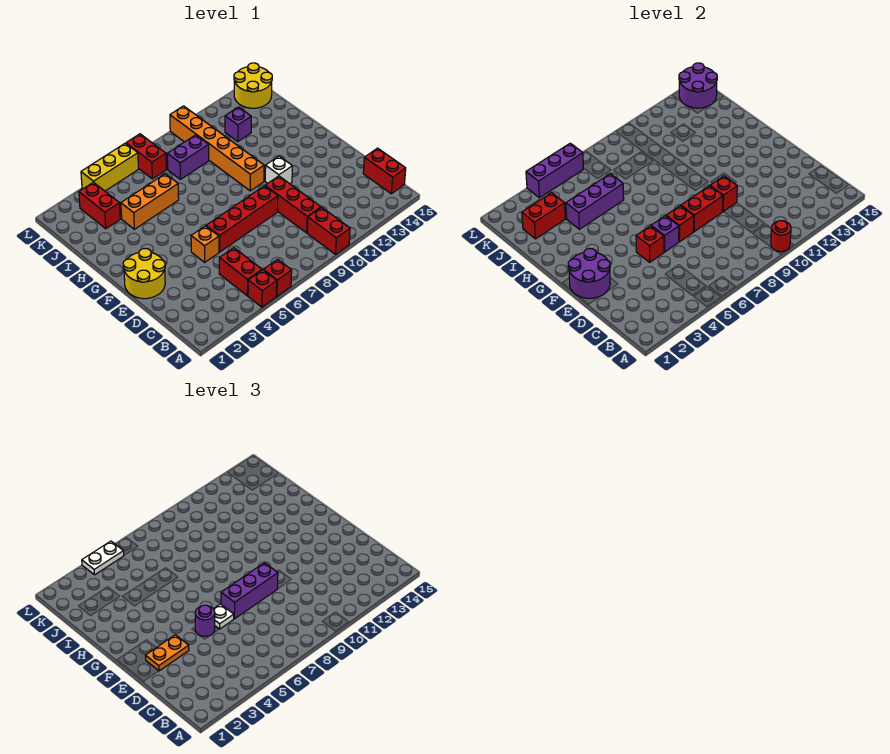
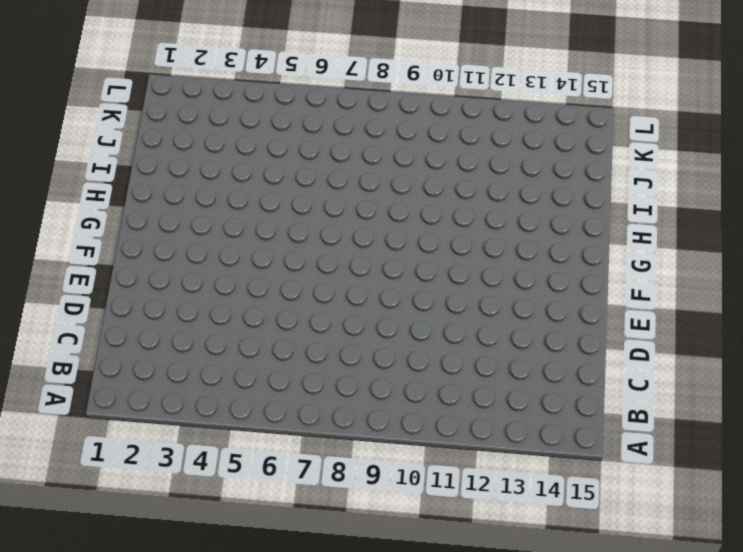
none -> red 1x1 brick [248,270,277,307]
none -> red 1x1 brick [264,259,292,296]
none -> red 1x2 brick [307,207,350,254]
none -> red 1x2 brick [219,248,262,296]

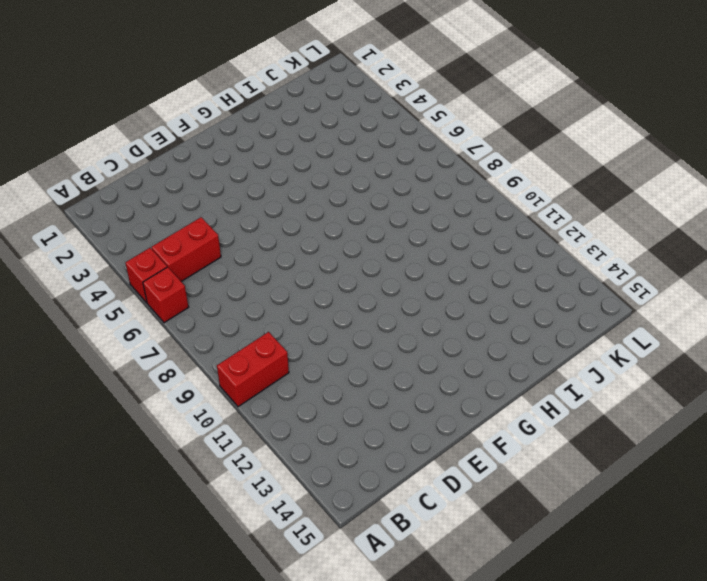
none -> red 1x2 brick [363,148,406,194]
none -> red 1x3 brick [265,176,321,233]
none -> yellow 2x2 round brick [123,249,165,299]
none -> orange 1x1 brick [191,226,219,262]

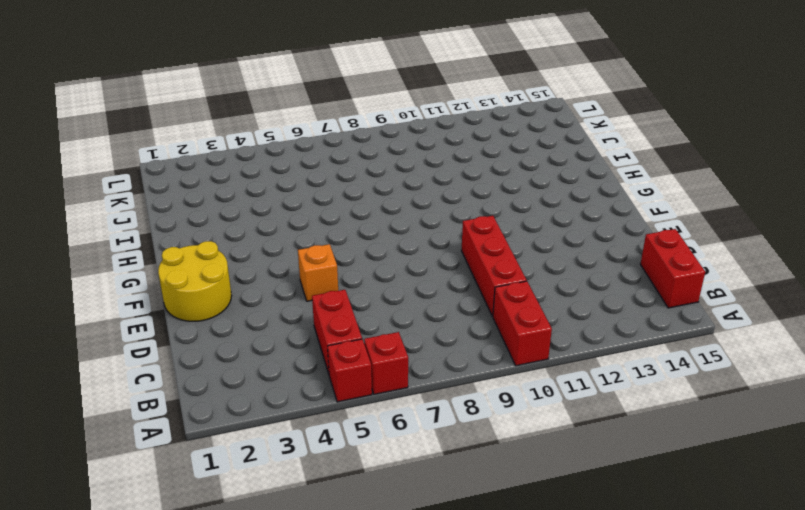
none -> red 1x4 brick [206,186,278,252]
none -> white 1x1 brick [265,156,292,184]
none -> orange 1x6 brick [170,106,264,191]
none -> orange 1x3 brick [121,174,179,229]

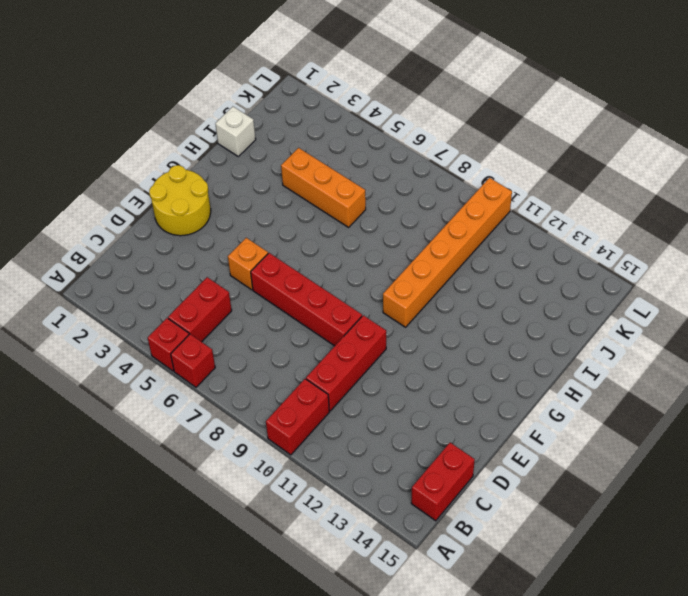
white 1x1 brick [215,107,256,156] -> white 1x1 brick moved to [265,156,292,184]
none -> red 1x2 brick [79,182,120,229]
none -> purple 1x2 brick [167,135,209,179]
none -> purple 1x1 brick [225,107,251,142]
none -> red 1x2 brick [126,134,166,179]

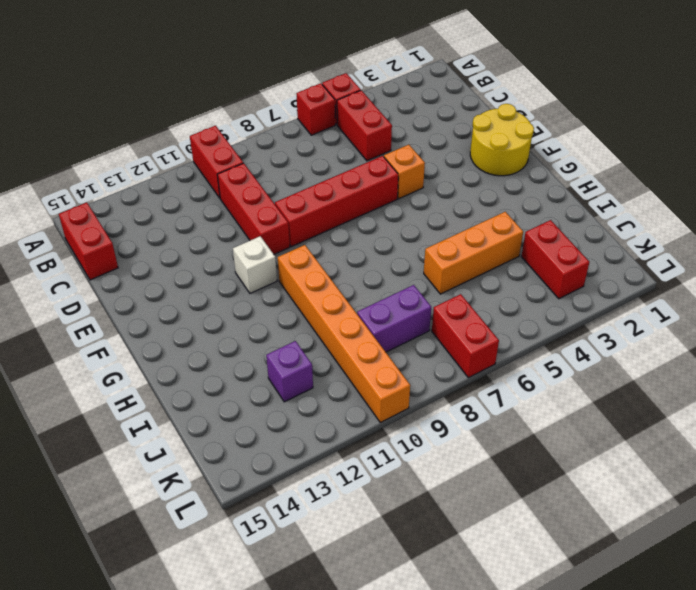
none -> yellow 2x2 round brick [234,63,272,108]
none -> yellow 1x3 brick [81,143,138,191]
none -> red 1x1 round brick [771,221,791,252]
none -> purple 2x2 round brick [568,249,610,298]

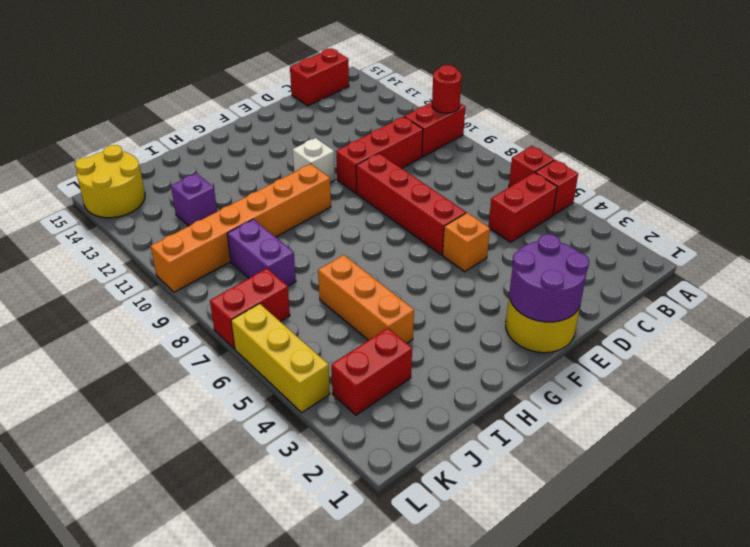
none -> red 1x1 brick [636,226,664,262]
none -> purple 1x1 brick [651,216,679,252]
none -> red 1x1 brick [666,206,694,242]
none -> red 1x2 brick [681,186,723,232]

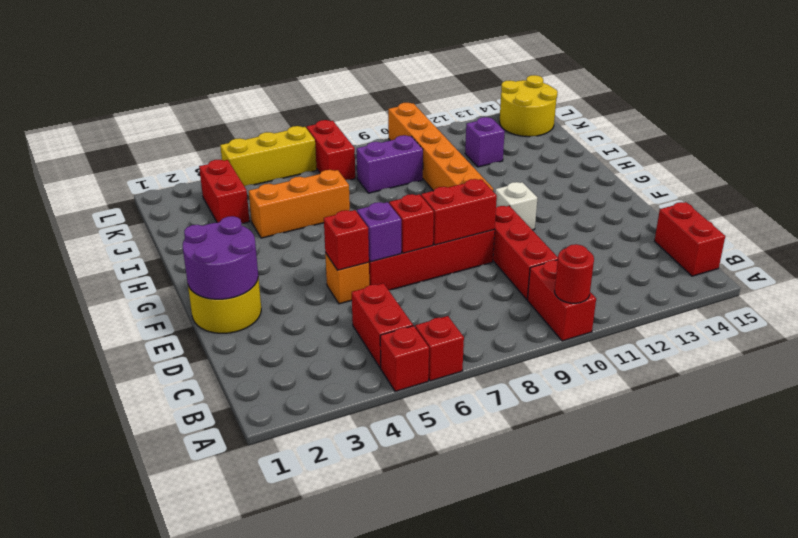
none -> red 1x1 brick [710,176,737,212]
none -> purple 1x3 brick [566,174,624,229]
none -> red 1x2 brick [522,193,565,239]
none -> purple 2x2 round brick [679,63,717,108]

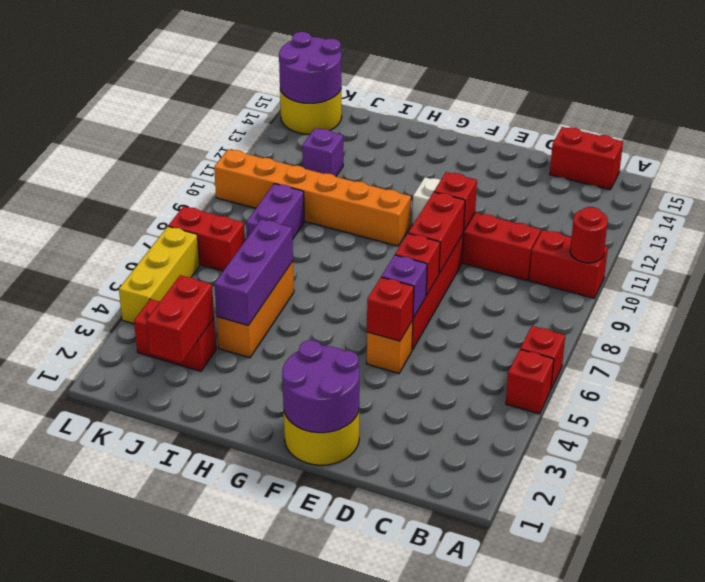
none -> red 1x2 brick [219,248,262,296]
none -> purple 1x3 brick [526,143,583,198]
none -> orange 1x2 plate [145,635,189,671]
none -> purple 1x1 round brick [195,605,215,636]

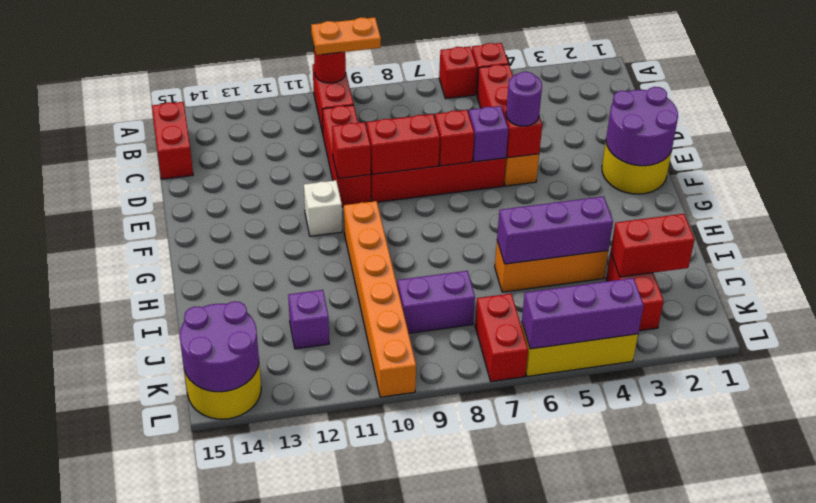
orange 1x2 plate [311,17,381,55] -> orange 1x2 plate moved to [145,635,189,671]
none -> white 1x1 plate [214,604,234,629]
none -> purple 1x3 brick [221,563,278,619]
none -> white 1x2 plate [82,541,124,575]

